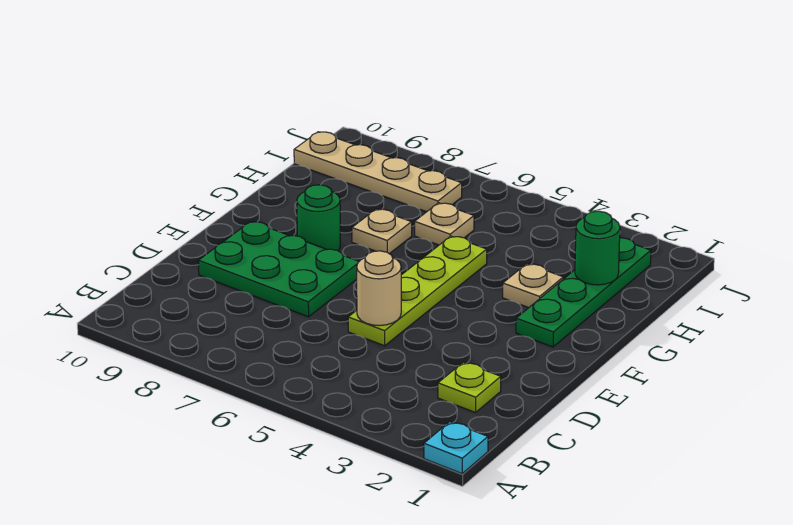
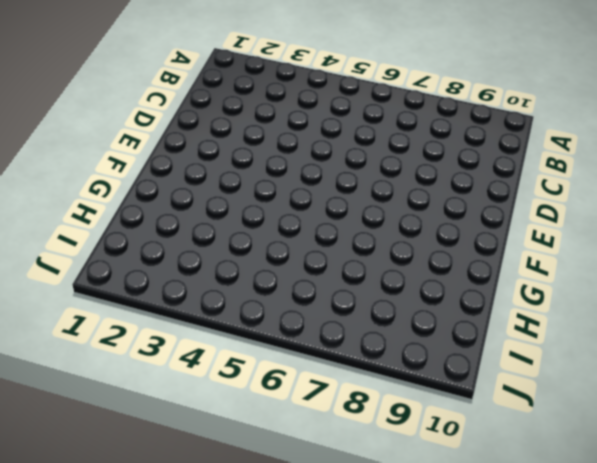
none -> cyan 1x1 plate [424,422,488,474]
none -> lime 1x1 plate [438,362,501,412]
none -> lime 1x4 plate [348,236,487,346]

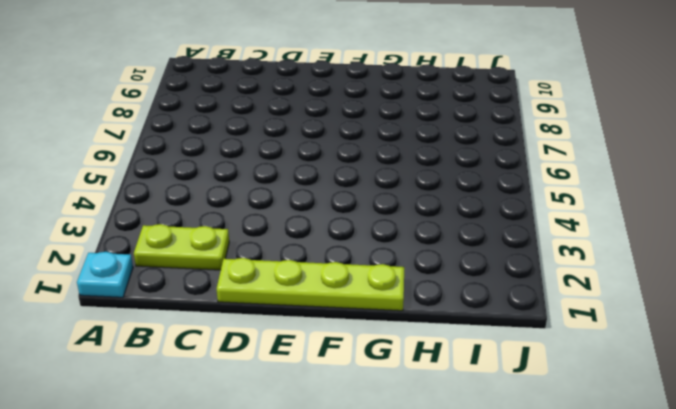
lime 1x2 plate [134,224,229,270] -> lime 1x1 plate [438,362,501,412]
lime 1x4 plate [217,258,404,311] -> lime 1x4 plate moved to [348,236,487,346]
none -> green 2x3 plate [198,221,359,317]
none -> green 1x4 plate [516,238,651,347]
none -> green 1x1 round brick [297,185,340,250]

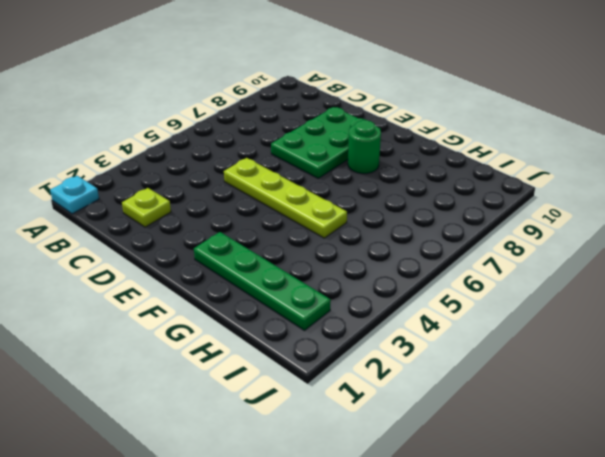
none -> tan 1x1 plate [503,264,563,308]
none -> tan 1x1 plate [352,209,412,254]
none -> tan 1x1 plate [415,203,474,245]

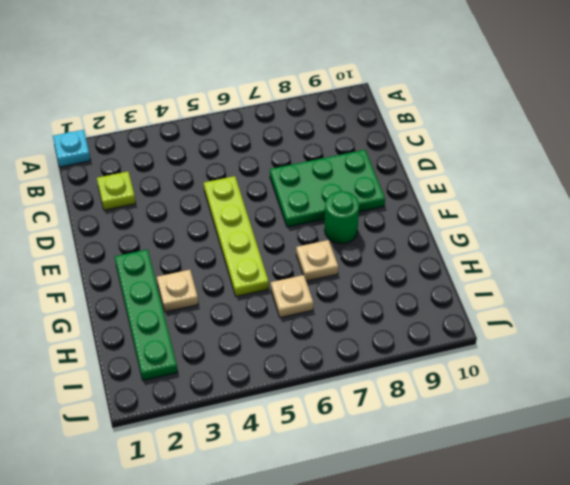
none -> tan 1x4 plate [294,132,462,212]
none -> tan 1x1 round brick [357,251,401,326]
none -> green 1x1 round brick [575,211,620,285]

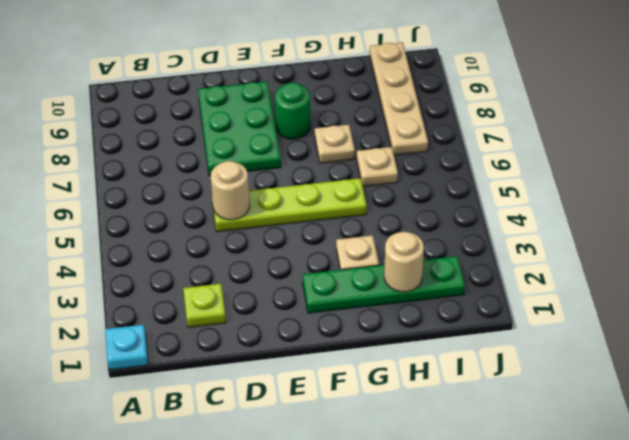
tan 1x1 round brick [384,232,424,292] -> green 1x1 round brick [575,211,620,285]

